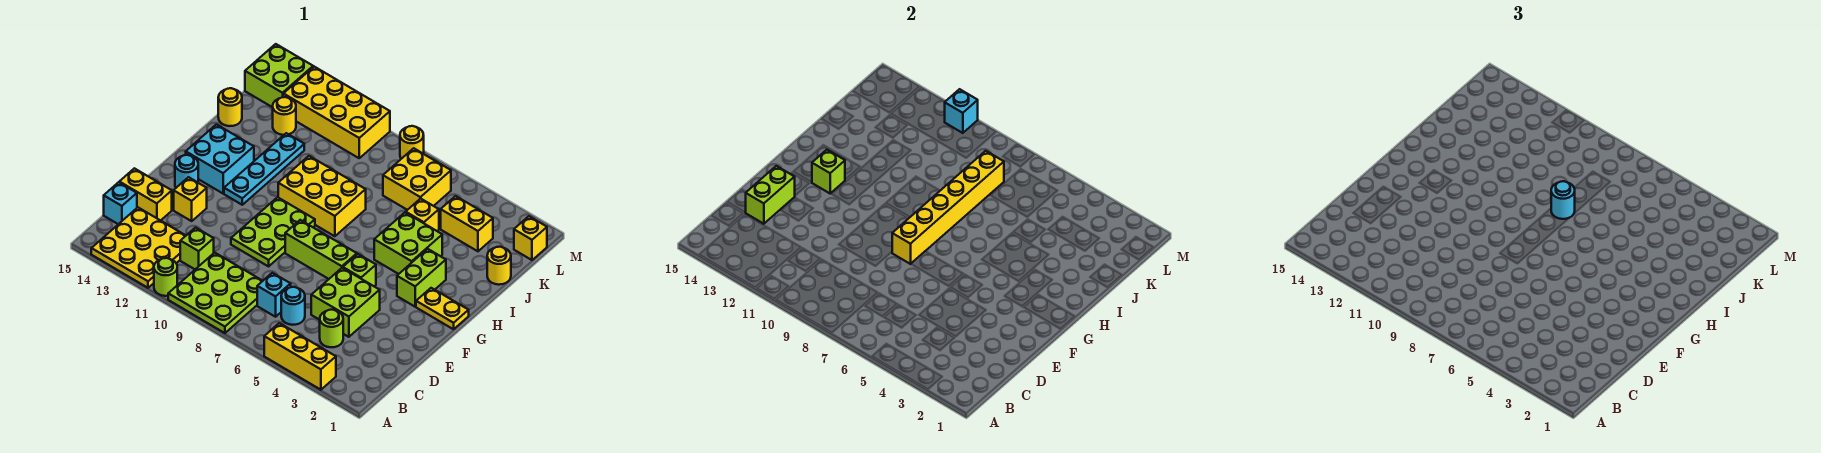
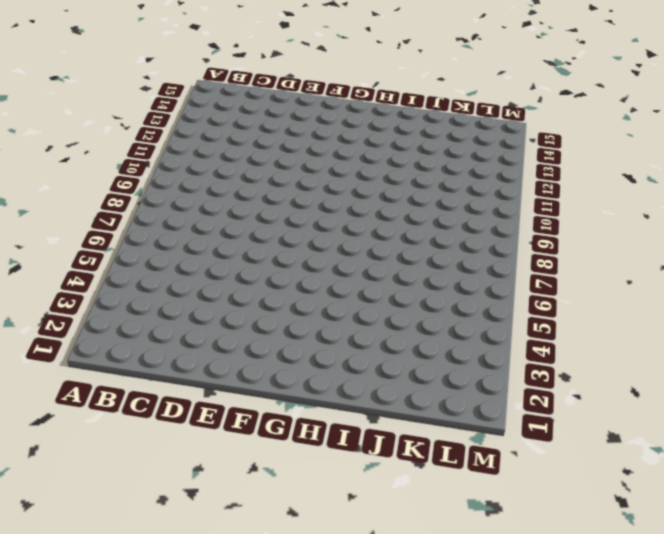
none -> yellow 1x3 brick [264,323,336,390]
none -> lime 3x3 plate [168,253,262,333]
none -> lime 1x1 round brick [154,258,177,296]
none -> yellow 3x3 plate [91,207,186,288]

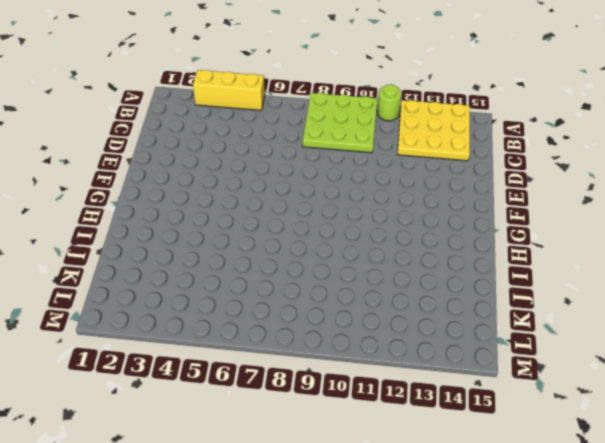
none -> lime 1x1 round brick [320,310,343,347]
none -> cyan 1x1 round brick [281,287,305,325]
none -> cyan 1x1 brick [257,273,291,317]
none -> lime 1x1 brick [180,228,214,269]

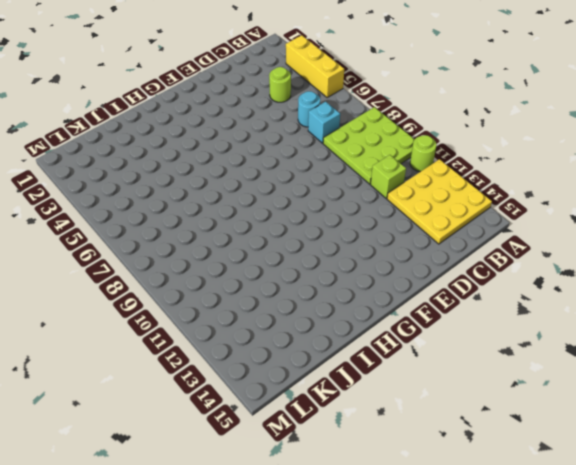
none -> cyan 1x1 brick [104,182,137,224]
none -> lime 2x2 brick [311,268,380,337]
none -> yellow 1x2 brick [119,168,172,221]
none -> lime 2x3 plate [231,197,315,266]

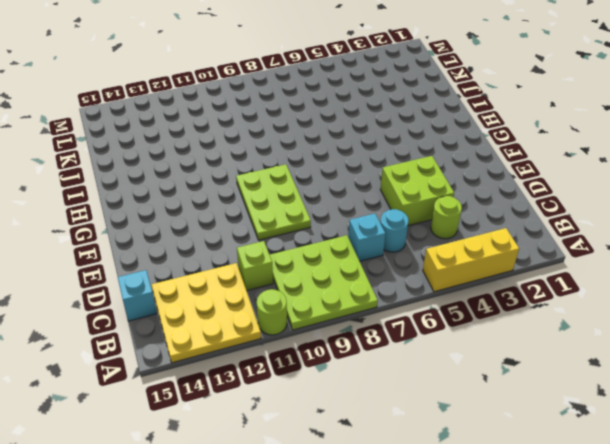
none -> yellow 1x2 brick [119,168,172,221]
none -> yellow 1x1 brick [174,177,207,221]
none -> lime 1x1 brick [343,254,376,286]
none -> lime 1x3 brick [285,220,357,279]

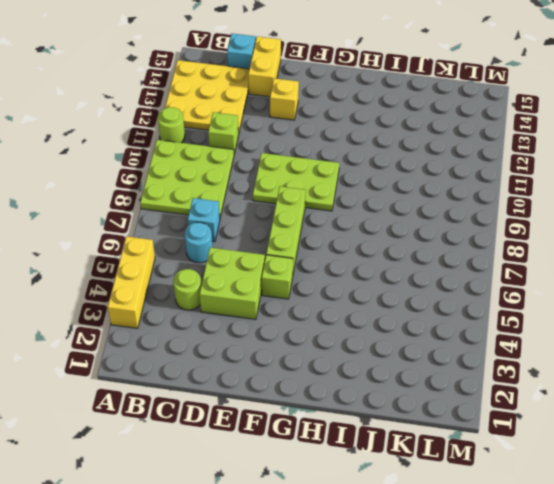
none -> cyan 1x1 round brick [175,155,198,188]
none -> yellow 1x2 plate [416,288,469,329]
none -> lime 1x2 brick [397,249,446,307]
none -> cyan 1x4 plate [224,133,304,205]

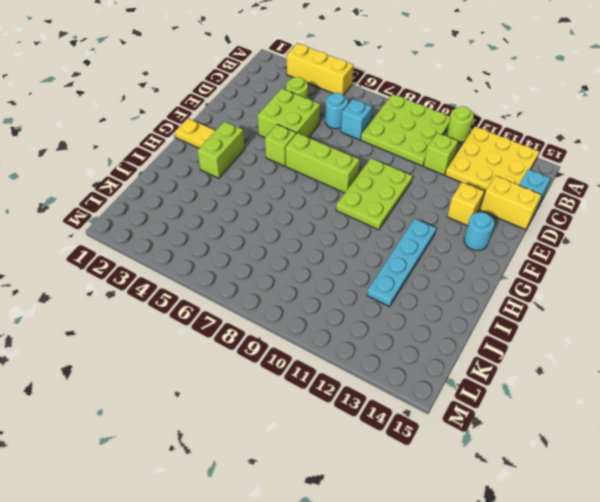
none -> cyan 2x2 brick [186,124,254,193]
none -> lime 2x2 brick [374,212,442,274]
none -> yellow 2x3 brick [278,156,366,236]
none -> yellow 1x1 round brick [487,247,511,285]

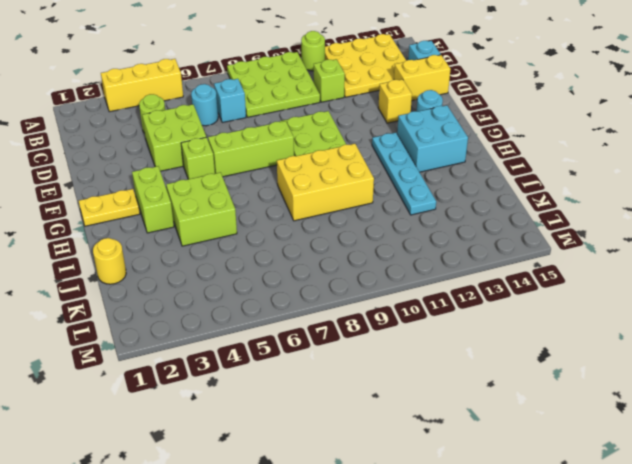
none -> yellow 1x1 brick [406,199,439,231]
none -> yellow 1x1 round brick [218,88,242,126]
none -> yellow 1x2 brick [441,196,493,251]
none -> yellow 2x2 brick [383,148,451,210]

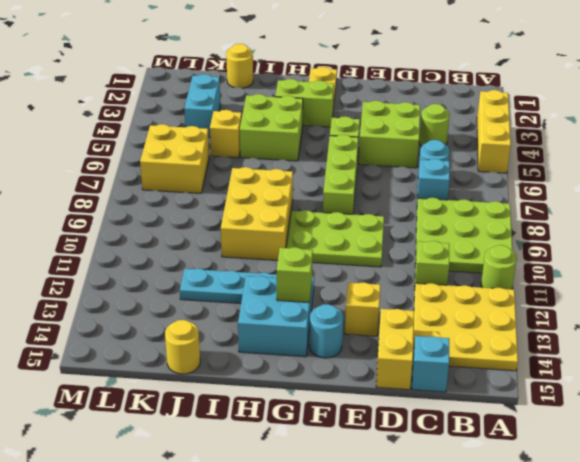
cyan 1x2 brick [184,74,221,138] -> yellow 1x2 brick [441,196,493,251]
none -> yellow 1x1 round brick [273,97,296,135]
none -> yellow 1x1 brick [514,216,547,260]
none -> yellow 2x4 brick [283,67,390,158]
none -> lime 2x2 brick [245,44,313,107]

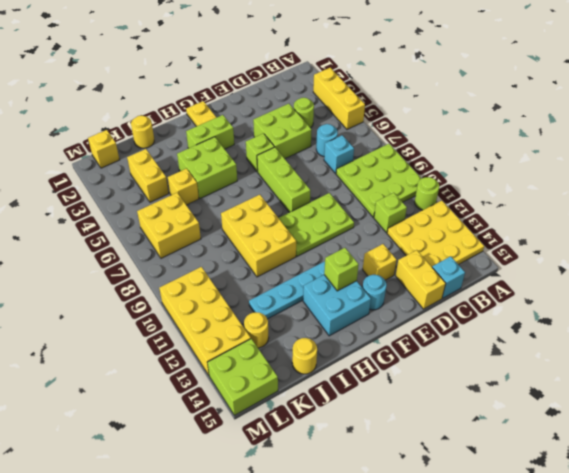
none -> yellow 1x1 round brick [400,126,424,159]
none -> lime 1x2 brick [746,166,795,224]
none -> yellow 1x6 brick [892,151,1004,264]
none -> cyan 1x1 brick [945,89,978,133]

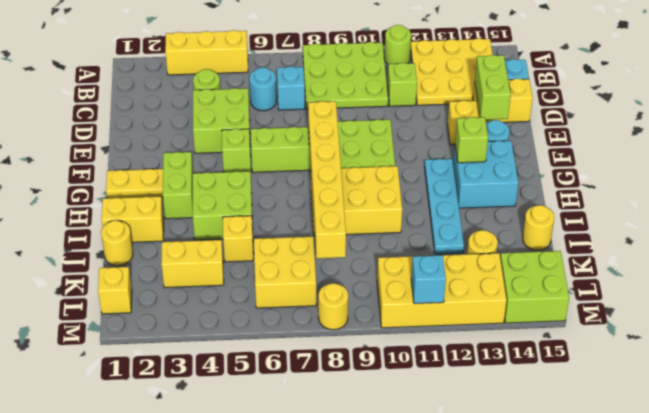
yellow 1x2 brick [102,196,164,242] -> none
none -> cyan 1x1 round brick [1551,181,1575,219]

